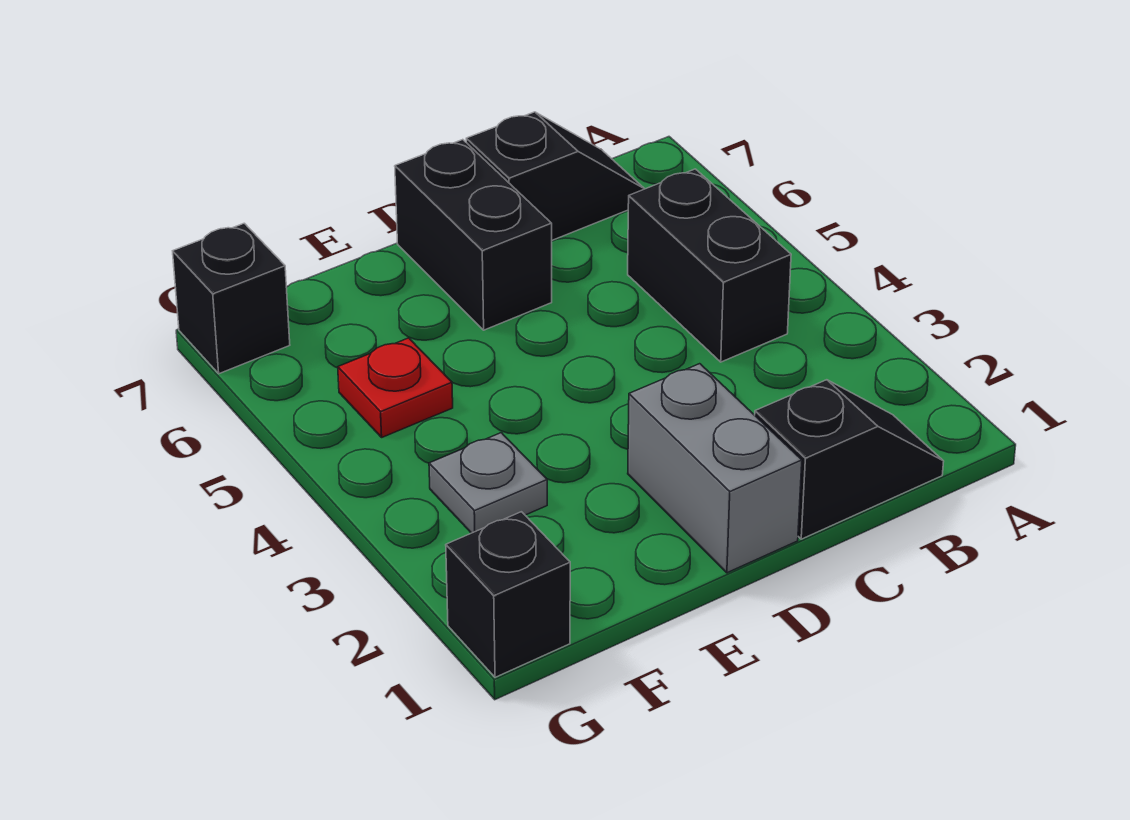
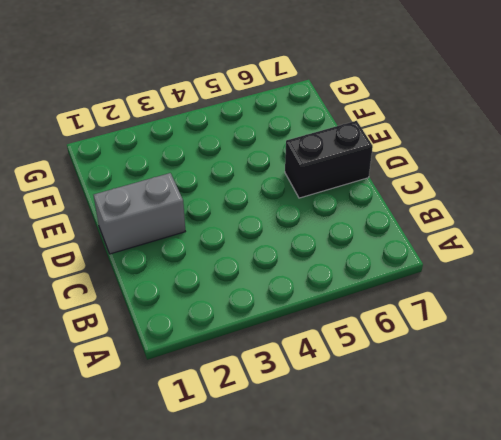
none -> black 1x2 slope [755,380,944,539]
none -> black 1x2 brick [628,169,791,362]

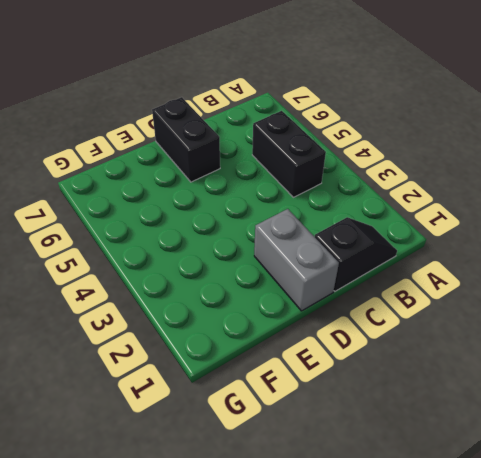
none -> black 1x2 slope [466,112,644,240]
none -> grey 1x1 plate [429,433,547,533]

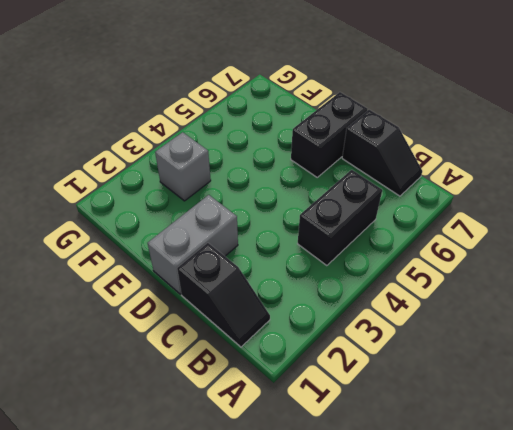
grey 1x1 brick [155,132,211,201] -> grey 1x1 plate [429,433,547,533]
none -> red 1x1 plate [338,338,453,437]
none -> black 1x1 brick [446,512,570,677]

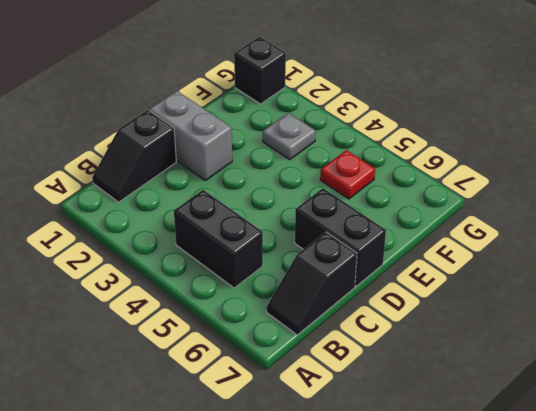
none -> black 1x1 brick [173,223,290,374]

